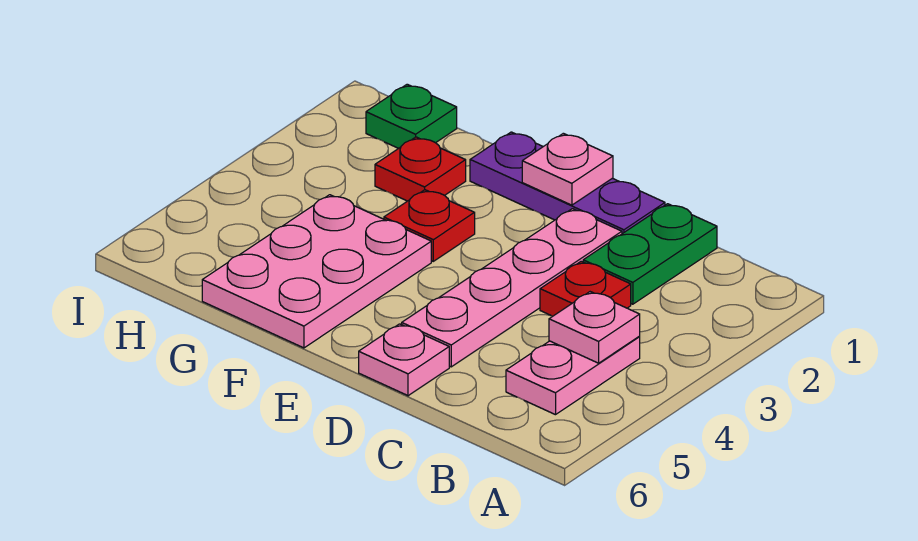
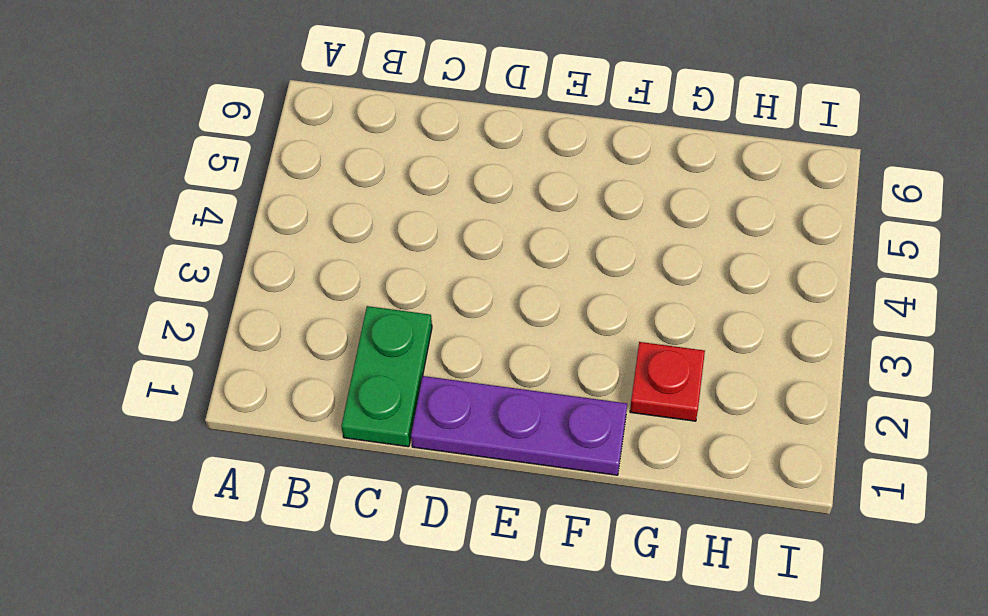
none -> pink 1x2 plate [506,337,640,415]
none -> red 1x1 plate [540,261,631,316]
none -> pink 1x4 plate [402,209,622,367]

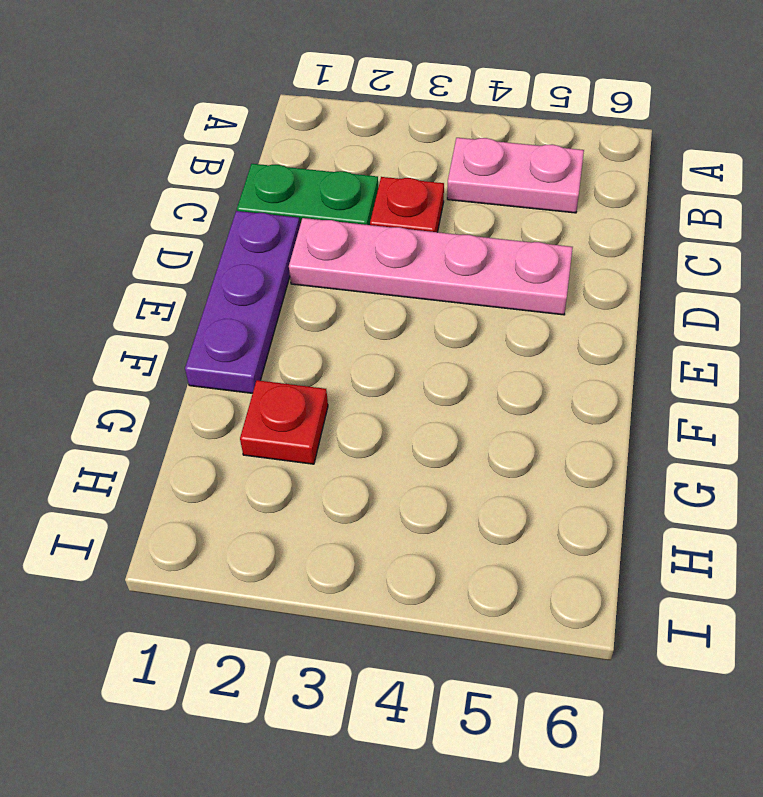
none -> pink 1x1 plate [359,324,449,396]
none -> red 1x1 plate [384,190,475,261]
none -> pink 2x3 plate [202,195,431,348]

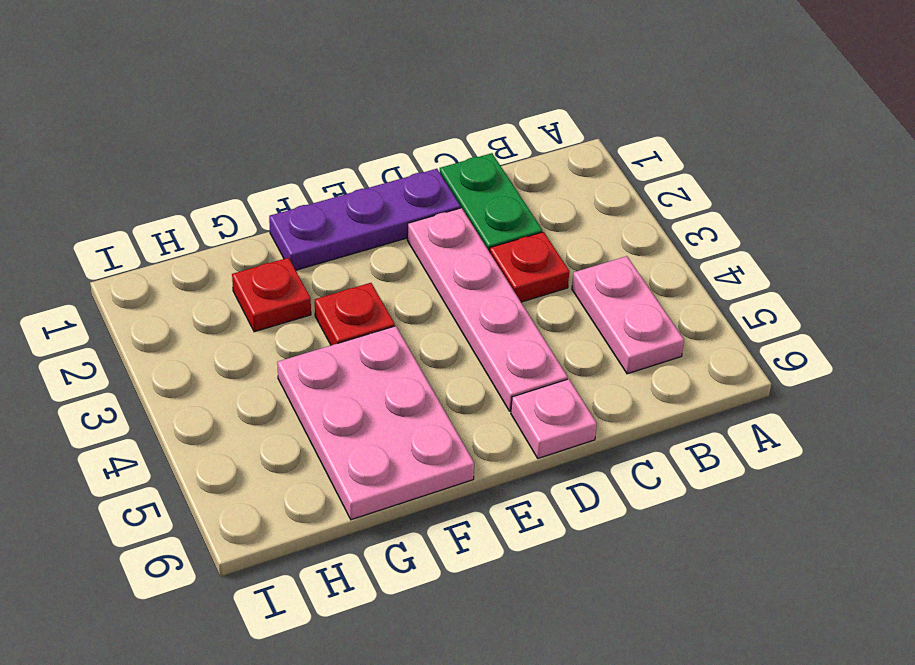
none -> green 1x1 plate [366,84,457,148]
none -> pink 1x1 plate [549,292,640,363]
none -> pink 1x1 plate [522,133,613,205]

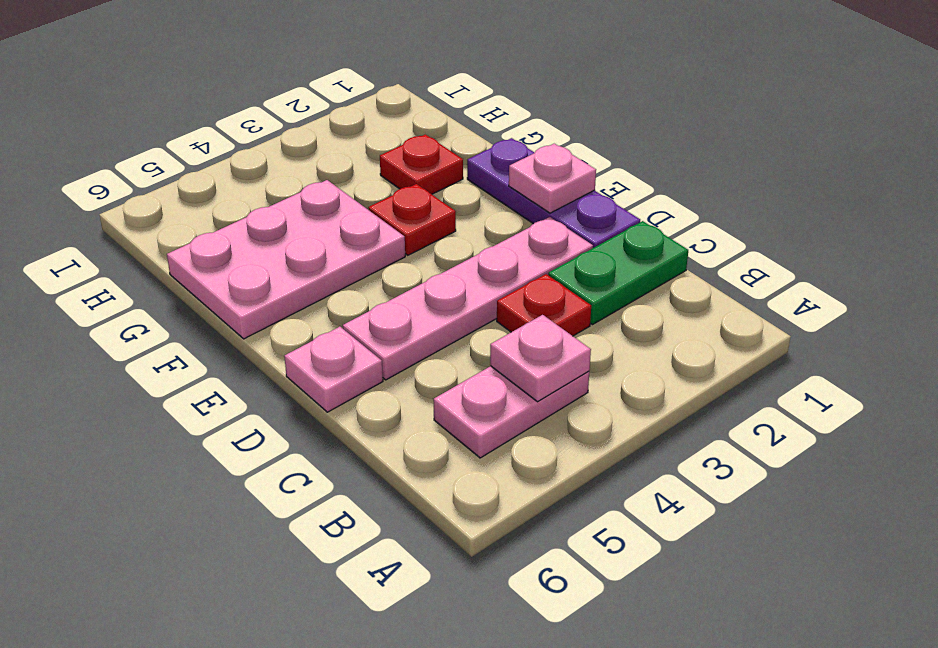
none -> green 1x1 plate [366,84,457,148]

